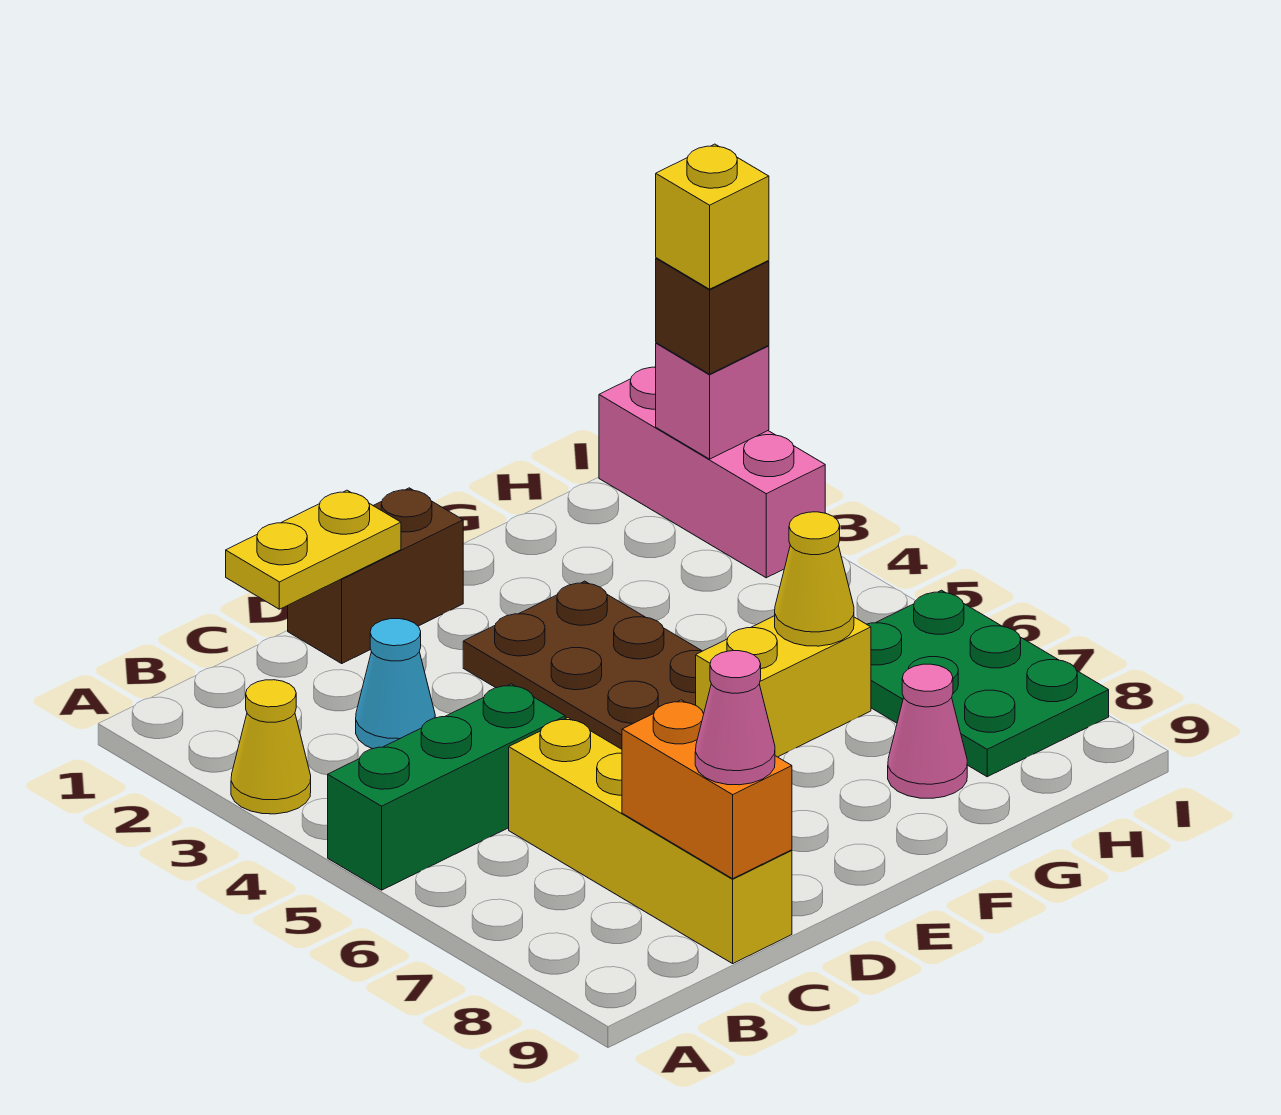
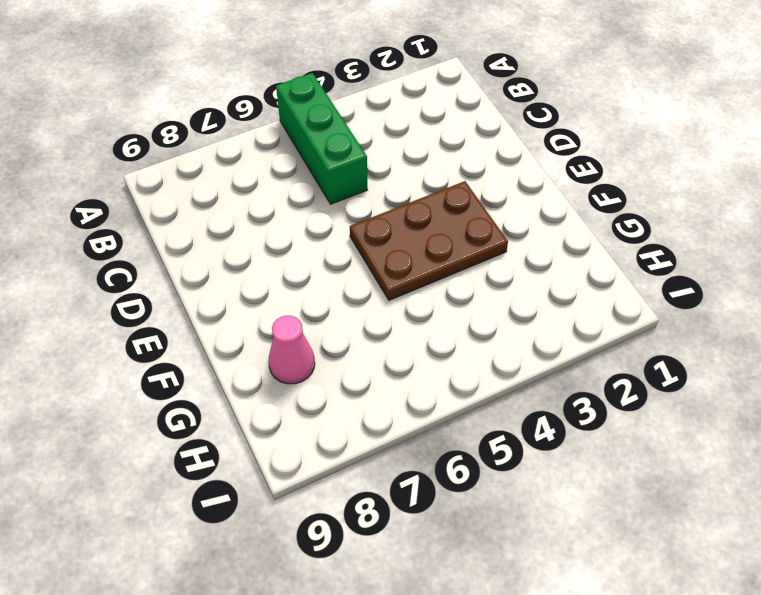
none -> yellow 1x1 cone [231,680,311,814]
none -> cyan 1x1 cone [356,619,435,749]
none -> yellow 1x4 brick [509,718,792,964]

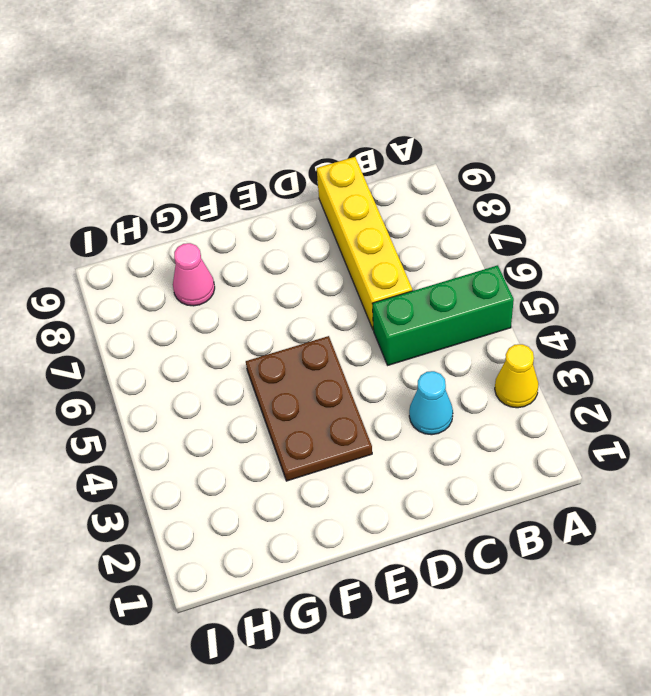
none -> brown 1x2 brick [288,488,463,663]
none -> yellow 1x2 brick [696,616,871,757]
none -> green 2x3 plate [867,590,1109,777]

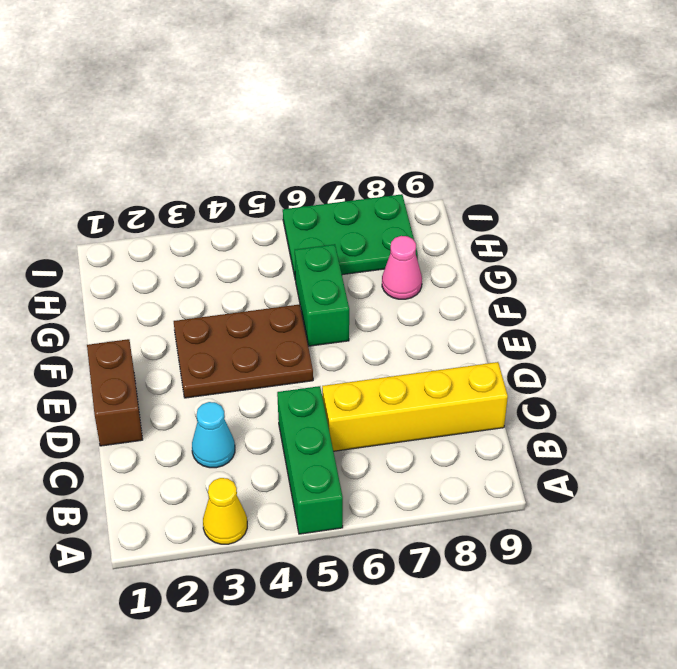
green 1x2 brick [295,244,349,346] -> yellow 1x2 brick [696,616,871,757]
none -> pink 1x3 brick [599,367,825,578]
none -> yellow 1x2 plate [226,490,401,609]
none -> orange 1x2 brick [622,700,792,879]

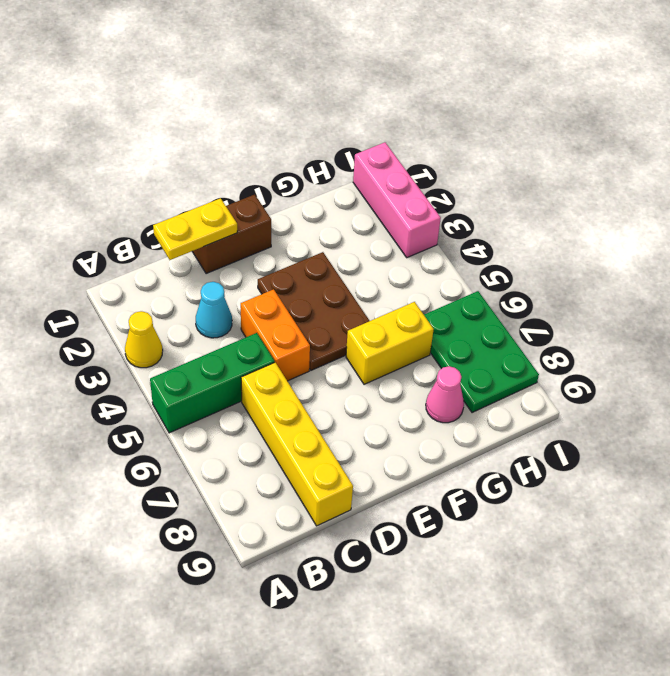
orange 1x2 brick [241,289,310,381] -> orange 1x2 brick moved to [622,700,792,879]
none -> yellow 1x1 cone [775,512,854,646]
none -> pink 1x1 brick [656,343,769,459]
none -> pink 1x1 cone [695,651,775,785]

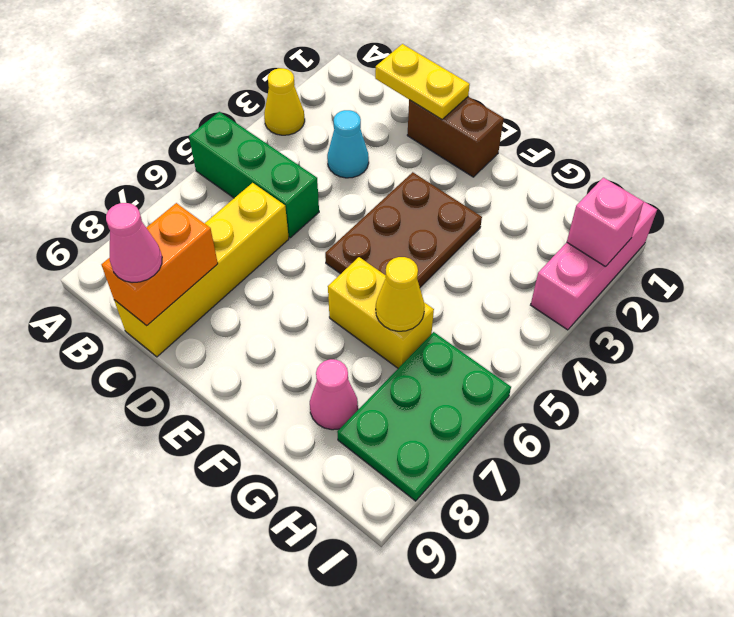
none -> brown 1x1 brick [656,258,769,374]
none -> yellow 1x1 brick [656,144,769,289]

